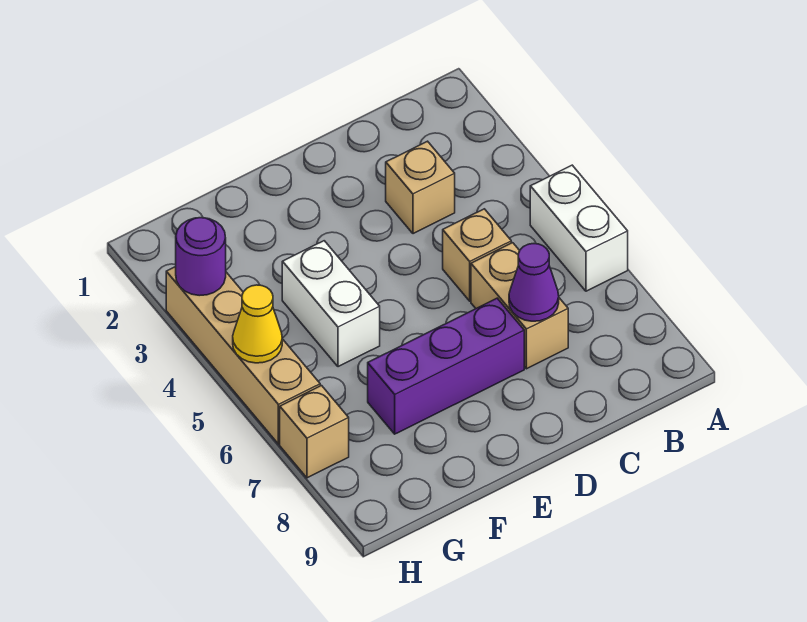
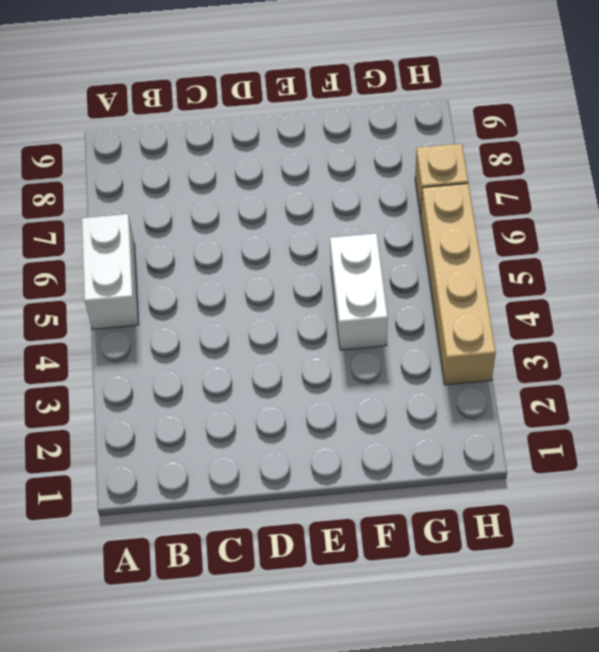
none -> tan 1x1 brick [386,141,455,234]
none -> tan 1x1 brick [443,209,511,301]

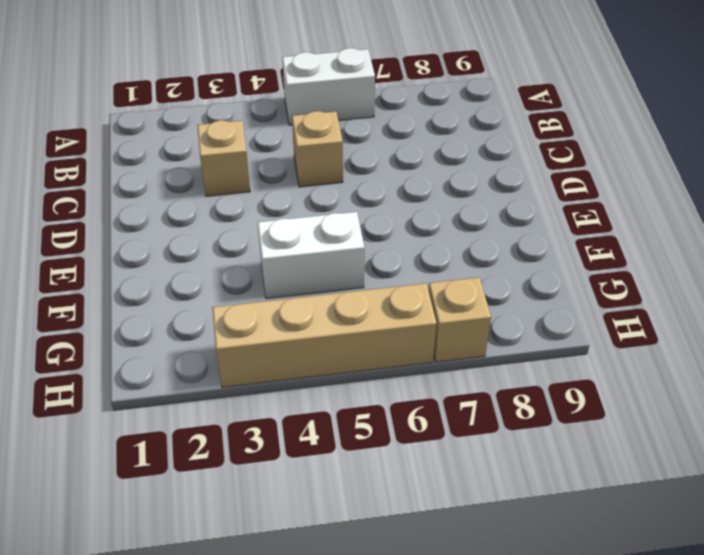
none -> tan 1x2 brick [471,243,568,369]
none -> purple 1x3 brick [368,298,524,434]

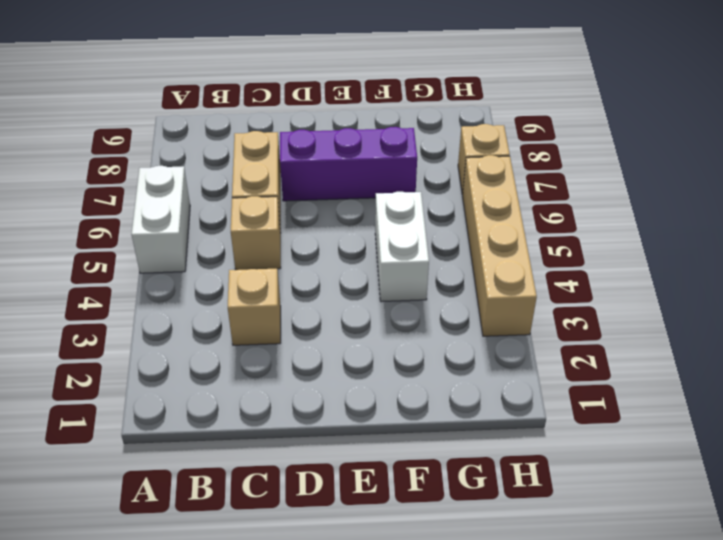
none -> purple 1x1 cone [509,244,559,321]
none -> purple 1x1 round brick [176,218,226,296]

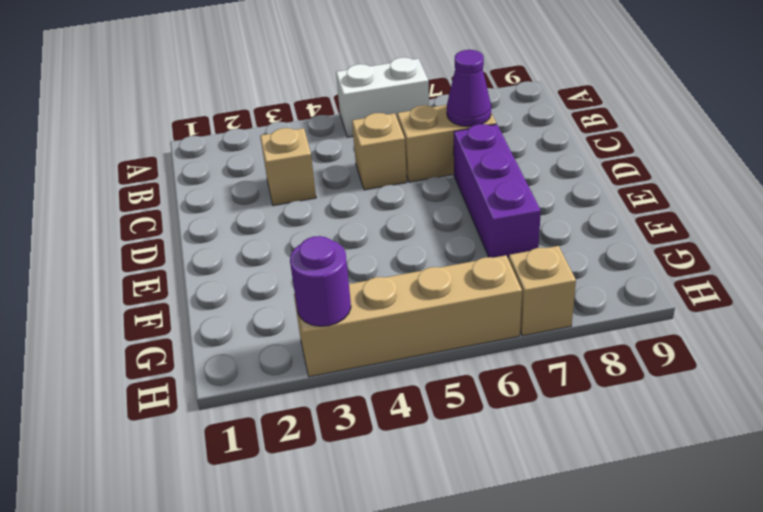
none -> white 1x2 brick [282,241,380,367]
none -> yellow 1x1 cone [233,285,282,363]

